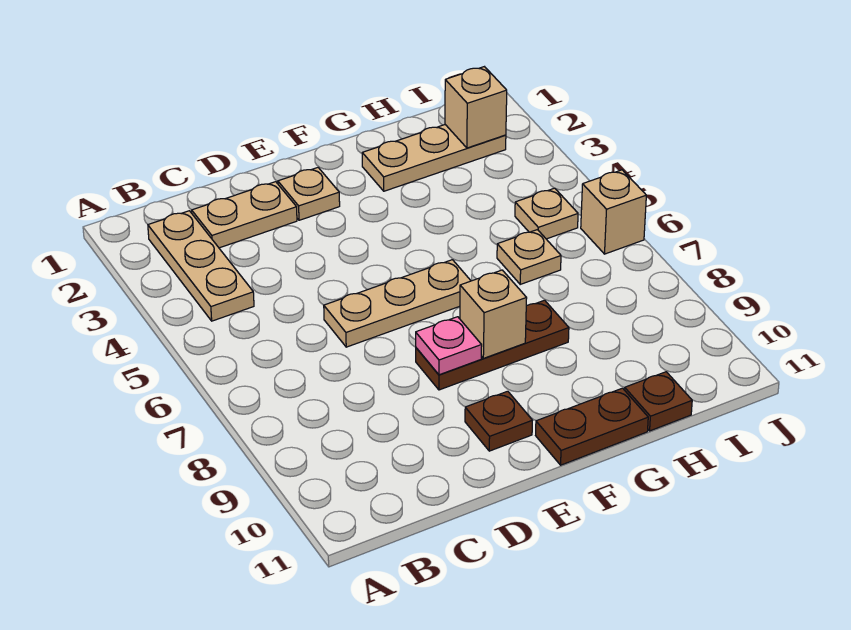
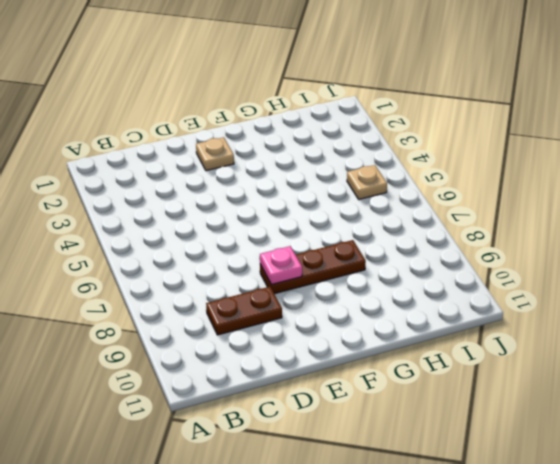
brown 1x2 plate [206,287,282,335] -> brown 1x2 plate moved to [536,388,648,465]
none -> tan 1x3 plate [148,211,254,321]
none -> tan 1x2 plate [192,182,297,248]
none -> tan 1x3 plate [324,260,471,347]

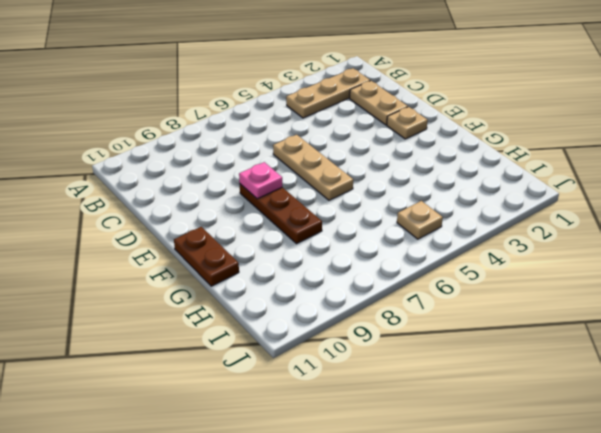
none -> brown 1x1 plate [465,391,532,451]
none -> tan 1x3 plate [362,125,506,191]
none -> tan 1x1 plate [497,230,561,284]

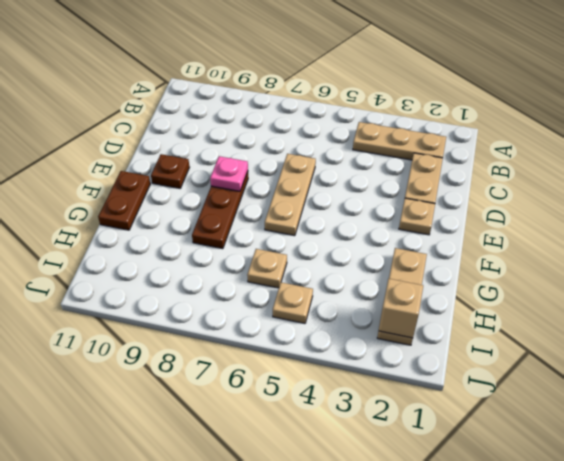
none -> brown 1x1 plate [625,372,692,431]
none -> tan 1x1 brick [581,170,646,254]
none -> tan 1x1 brick [460,270,527,358]

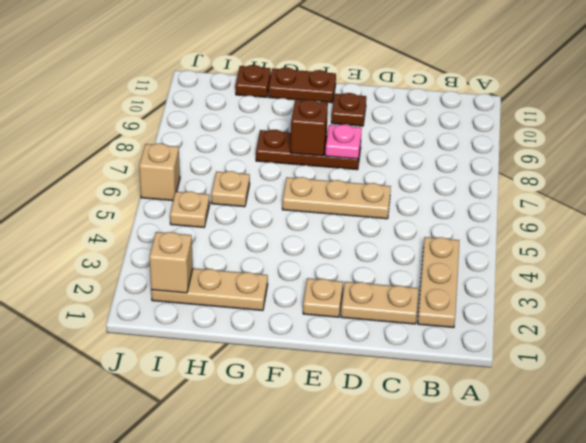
brown 1x1 brick [291,100,328,156] -> tan 1x1 brick [460,270,527,358]

